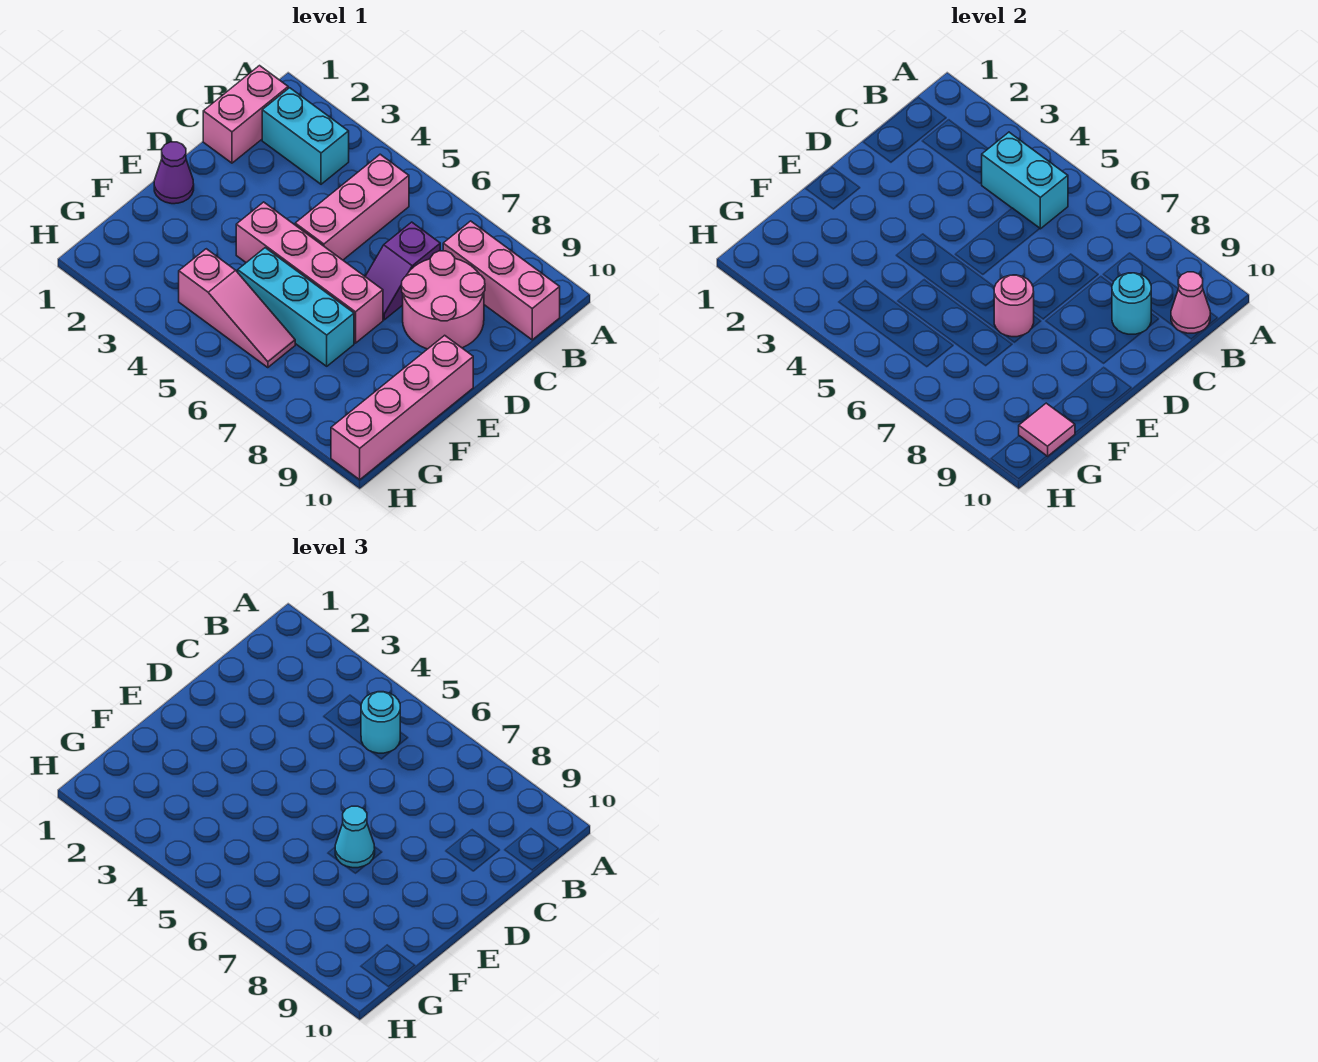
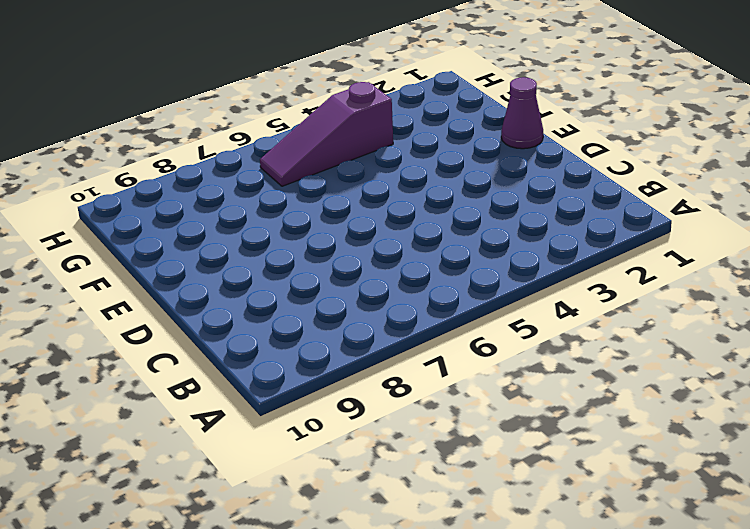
purple 1x3 slope [260,82,393,186] -> pink 1x3 slope [179,249,295,368]
none -> pink 1x2 brick [203,66,288,163]
none -> cyan 1x2 brick [262,88,349,184]
none -> pink 1x3 brick [295,154,409,260]

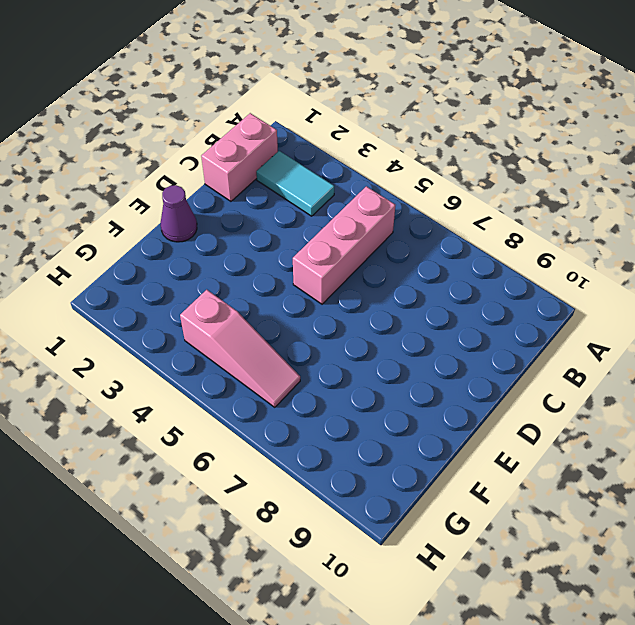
cyan 1x2 tile [256,151,334,216] -> cyan 1x2 brick [262,88,349,184]
none -> pink 1x3 brick [443,221,560,340]
none -> purple 1x2 slope [365,222,440,320]
none -> pink 2x2 round brick [402,251,485,349]

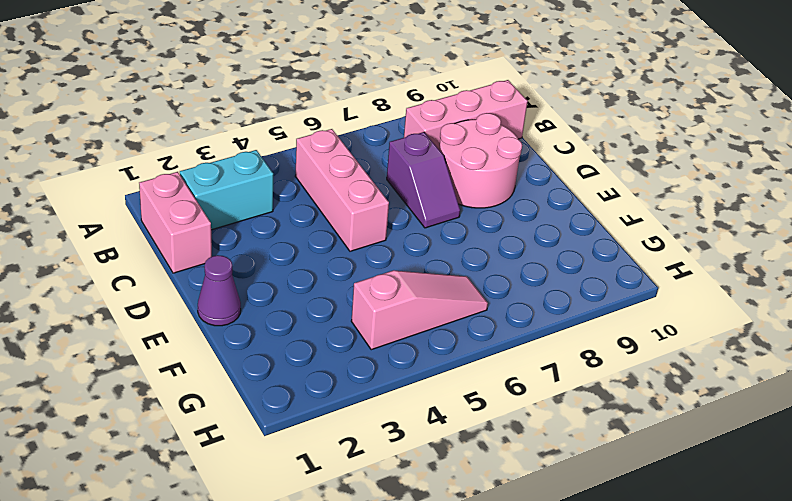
none -> pink 1x4 brick [236,202,383,343]
none -> pink 1x4 brick [331,335,473,480]
none -> cyan 1x3 brick [238,248,354,366]

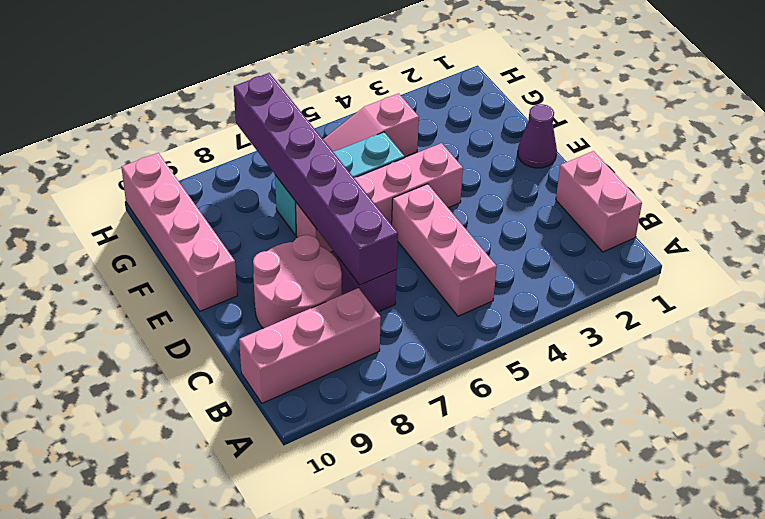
purple 1x6 brick [234,73,398,285] -> pink 1x1 round brick [994,275,1034,337]
none -> cyan 1x2 brick [262,88,349,184]
none -> cyan 1x2 brick [981,132,1068,229]
none -> pink 1x1 cone [1171,272,1210,333]

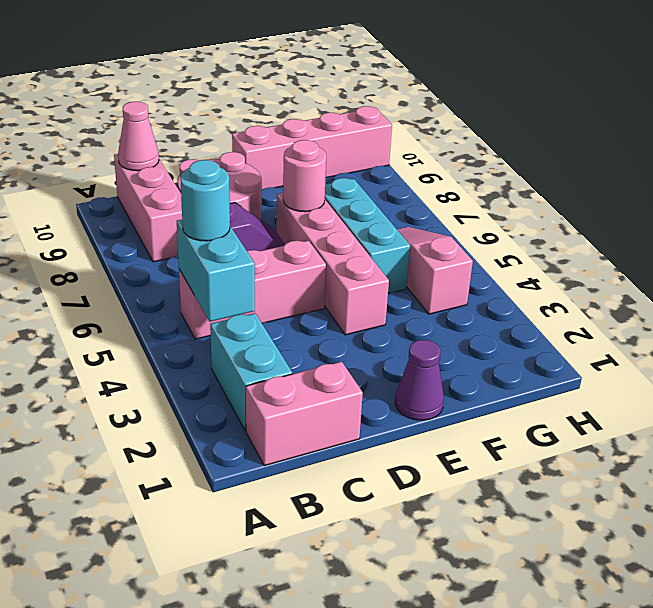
none -> cyan 1x1 round brick [1112,273,1151,334]
none -> pink 1x1 tile [1019,403,1075,456]
none -> cyan 1x1 cone [335,806,375,868]

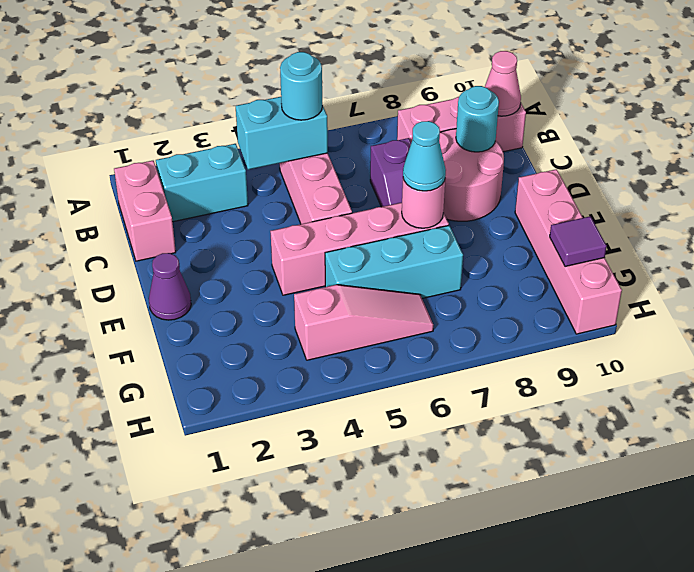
purple 1x1 tile [550,216,607,267] -> pink 1x1 tile [1019,403,1075,456]

